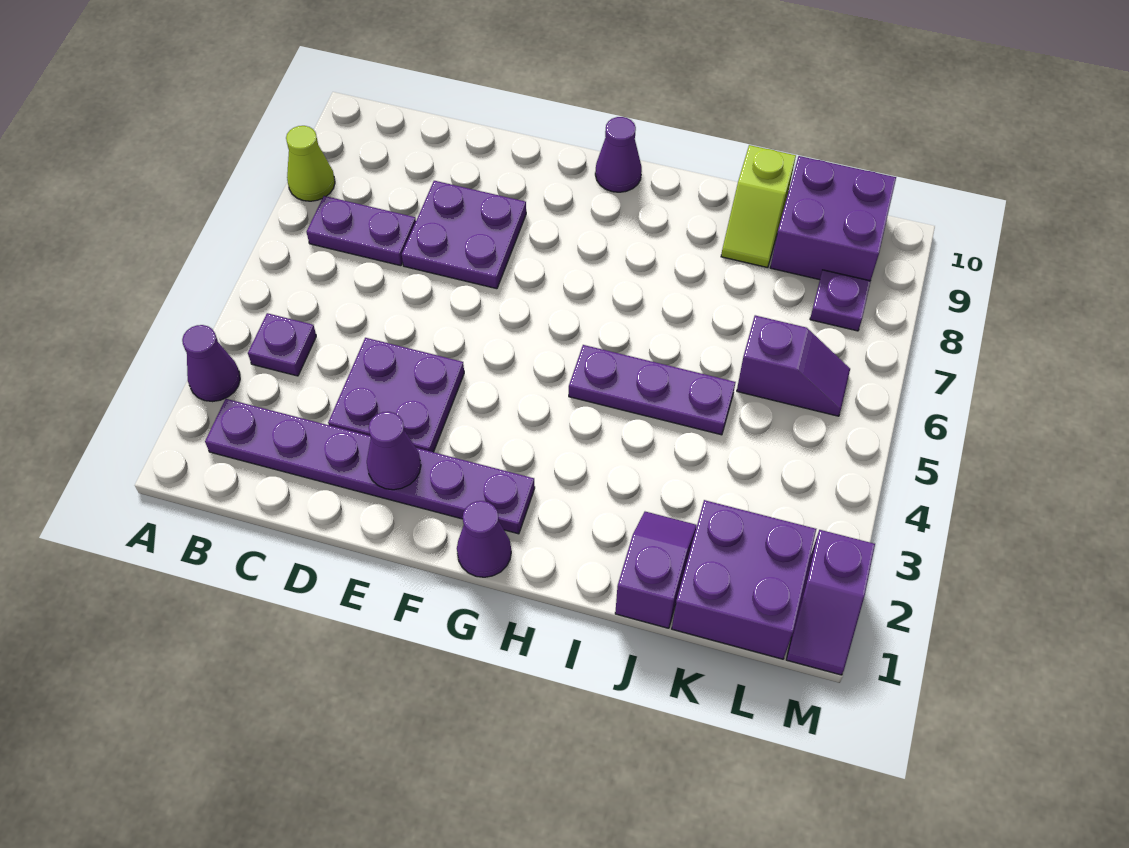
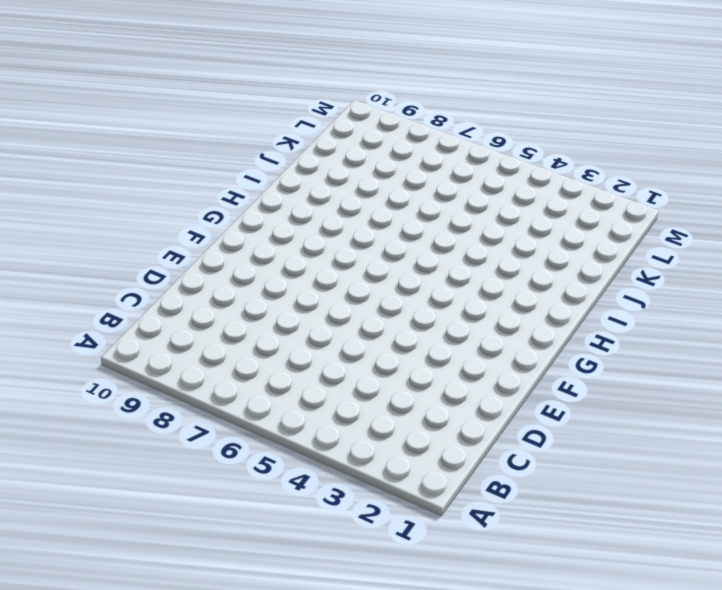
none -> purple 1x1 cone [182,325,240,402]
none -> lime 1x1 cone [286,126,335,201]
none -> purple 1x6 plate [205,399,535,534]

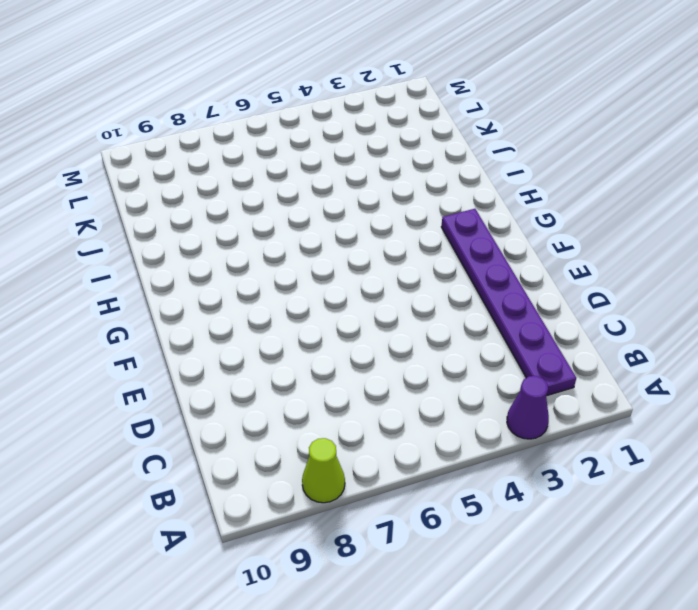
none -> purple 1x1 plate [248,313,316,376]
none -> purple 1x2 plate [307,196,416,266]
none -> purple 2x2 plate [328,338,464,452]

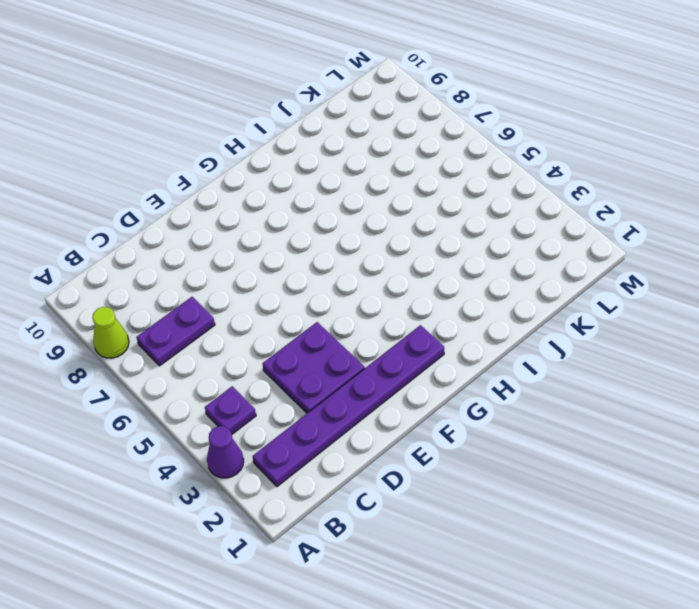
none -> purple 2x2 plate [402,181,526,289]
none -> purple 1x1 cone [457,501,511,577]
none -> purple 1x1 cone [595,117,642,192]

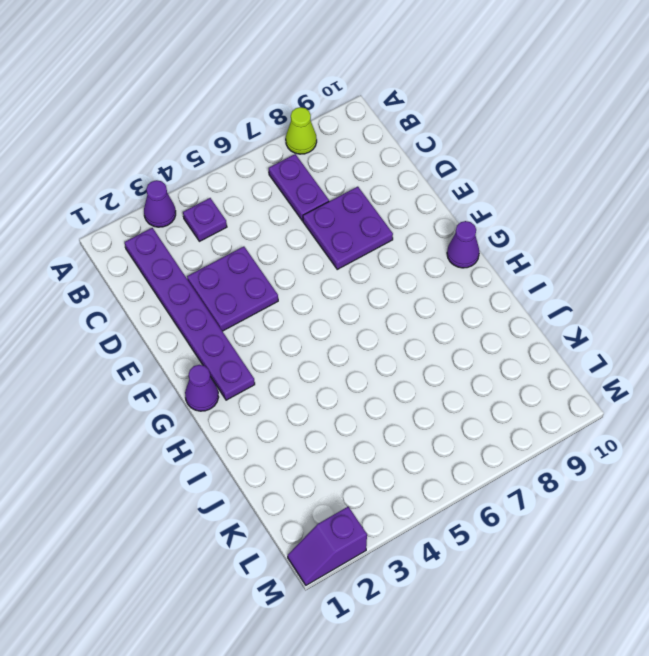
none -> purple 1x3 plate [569,345,735,435]
none -> purple 1x2 slope [615,512,697,628]
none -> lime 1x2 slope [721,145,796,268]

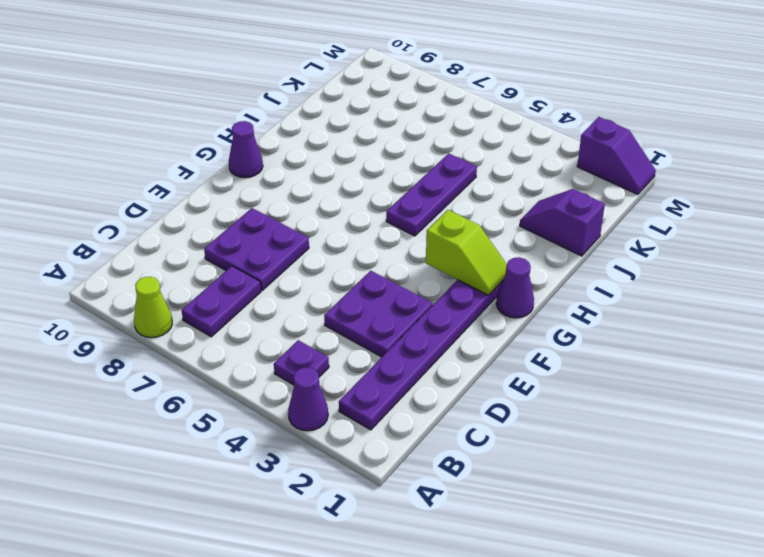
lime 1x2 slope [426,210,507,295] -> lime 1x2 slope moved to [721,145,796,268]
none -> purple 2x2 brick [672,500,816,659]
none -> purple 1x2 slope [737,315,850,416]
none -> purple 2x2 brick [770,156,896,281]

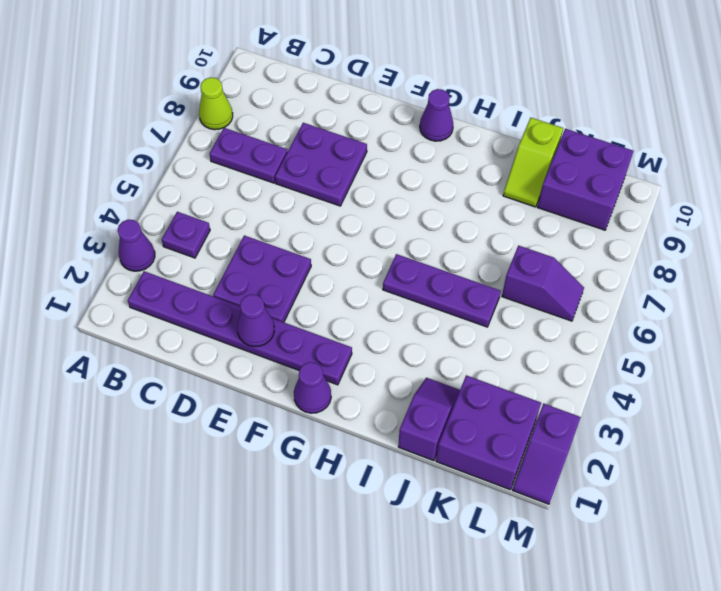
none -> purple 1x1 plate [810,270,871,331]

